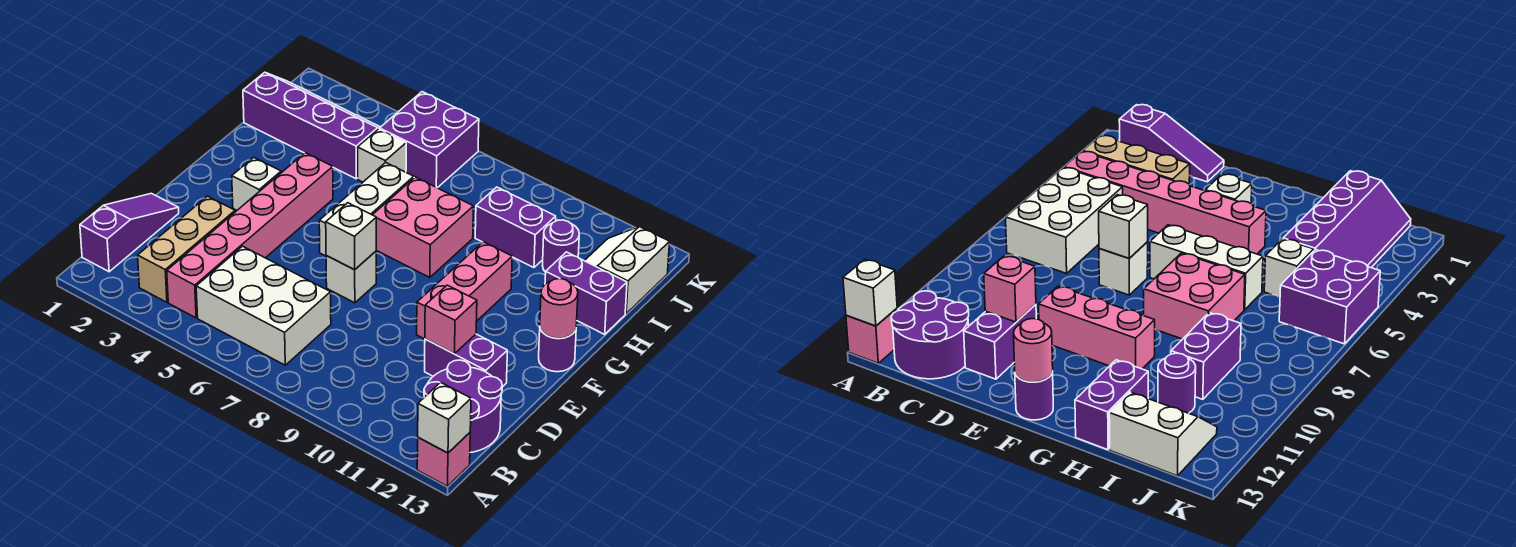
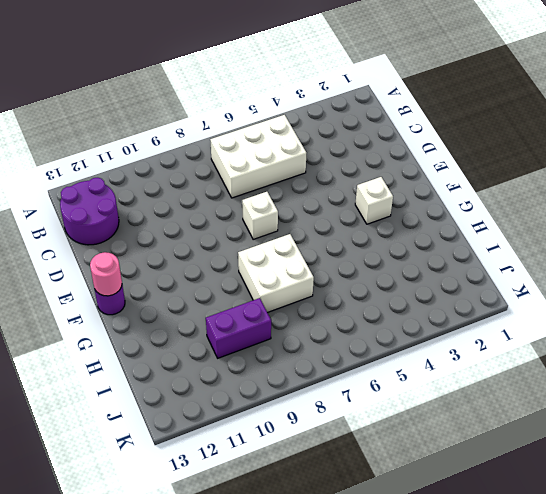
white 2x2 brick [238,234,314,313] -> pink 2x2 brick [373,177,473,277]
none -> pink 1x1 brick [417,433,470,486]
none -> purple 1x3 slope [80,193,179,272]
none -> tan 1x3 brick [138,196,235,302]

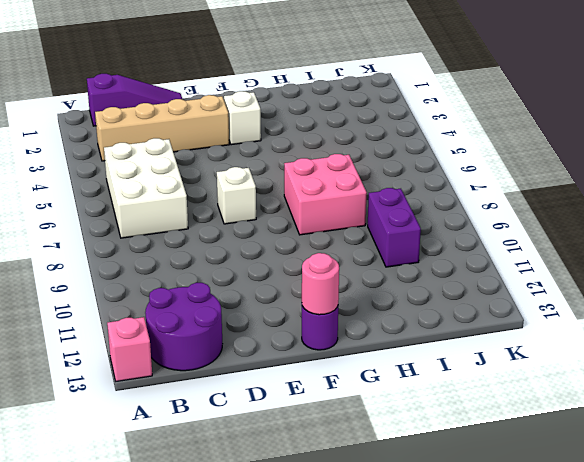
tan 1x4 brick [95,95,229,161] -> tan 1x3 brick [138,196,235,302]
none -> pink 1x6 brick [167,153,333,318]
none -> purple 1x2 brick [425,334,507,387]
none -> pink 1x3 brick [417,242,512,339]

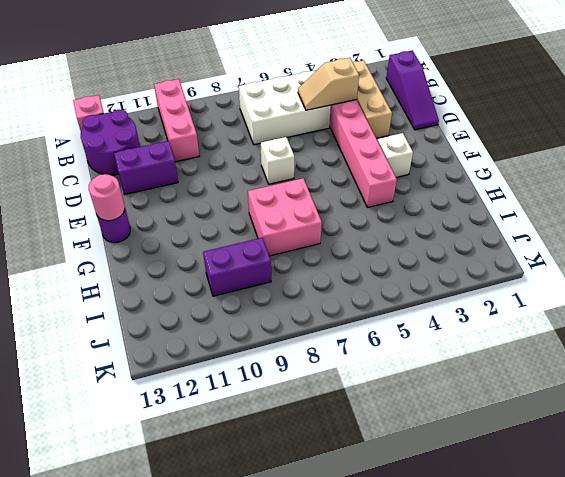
pink 1x3 brick [154,79,199,162] -> pink 1x3 brick moved to [417,242,512,339]
tan 1x2 slope [298,58,359,110] -> none
none -> white 1x3 brick [319,163,414,256]
none -> purple 1x2 brick [545,252,627,334]
none -> purple 2x4 slope [243,72,380,179]

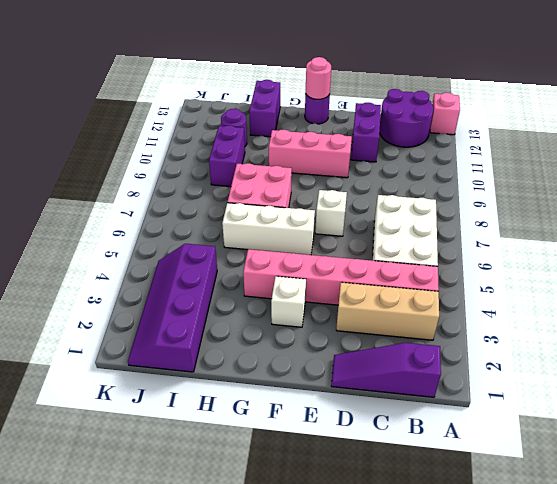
none -> white 1x1 brick [358,129,406,182]
none -> white 2x2 slope [585,227,670,314]
none -> purple 2x2 brick [380,92,479,188]

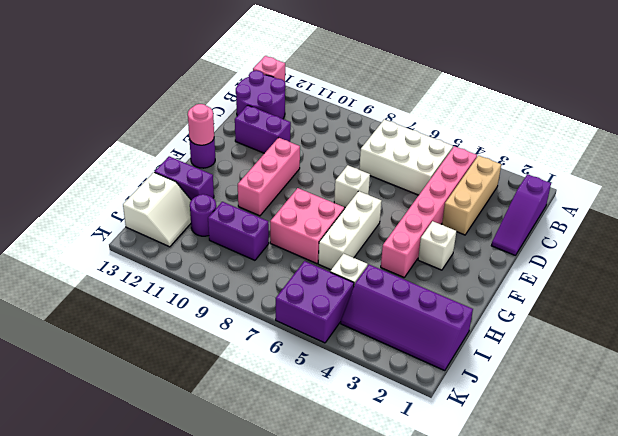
none -> white 1x1 brick [418,382,471,453]
none -> pink 1x1 brick [425,285,477,354]
none -> white 1x1 brick [326,203,376,270]

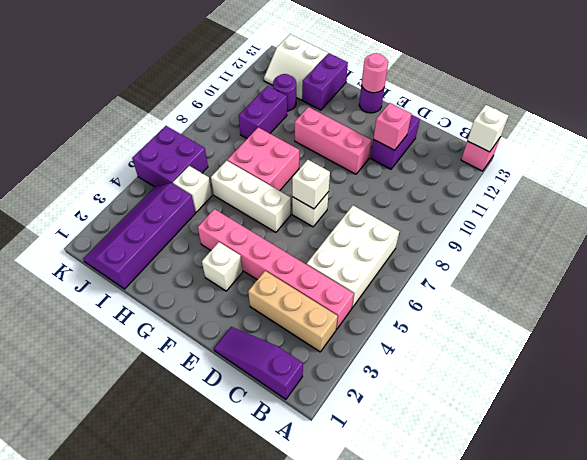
none -> purple 2x2 round brick [424,360,502,453]

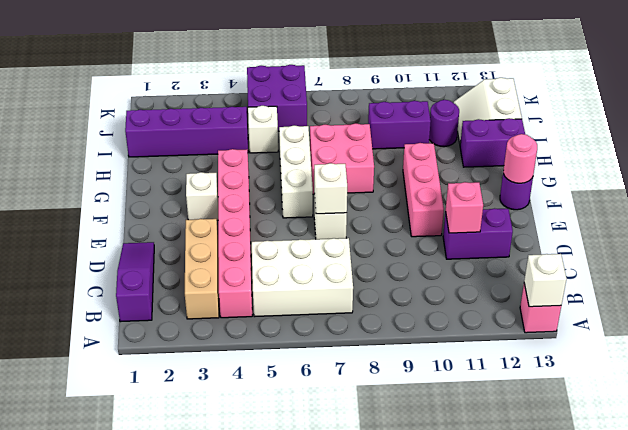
none -> purple 2x2 round brick [424,360,502,453]

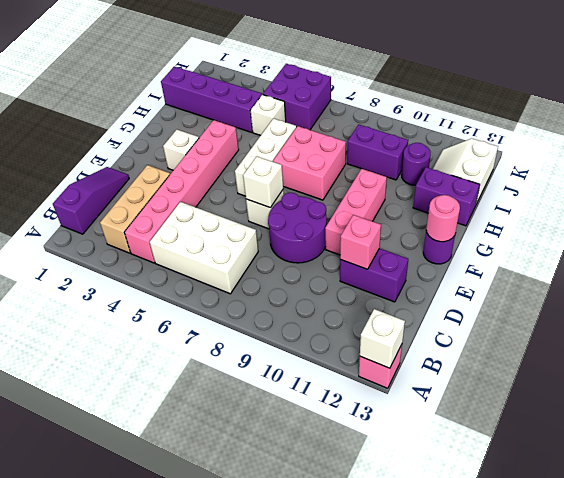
purple 2x2 round brick [268,193,327,263] -> purple 2x2 round brick moved to [424,360,502,453]

